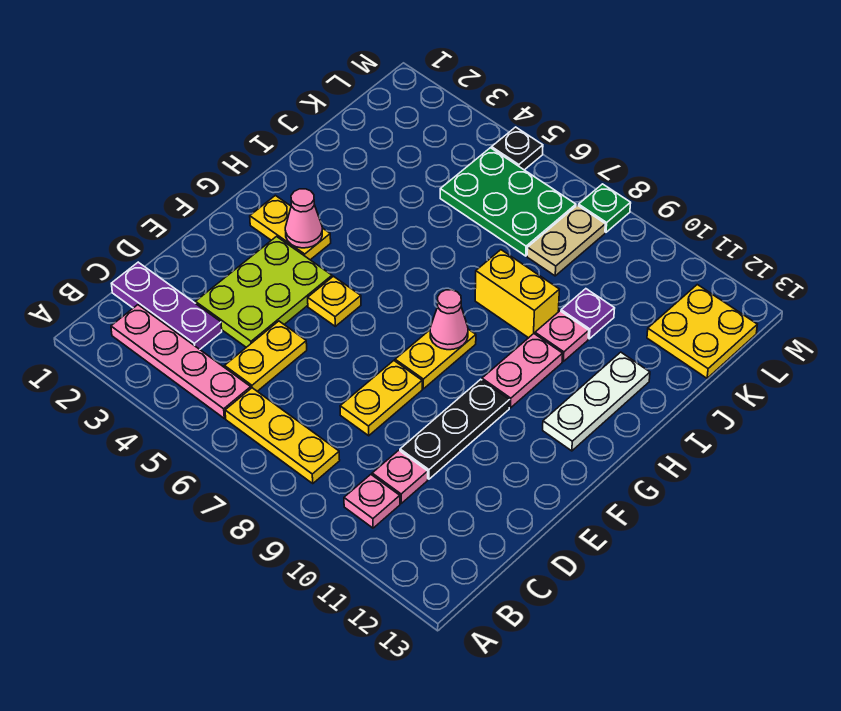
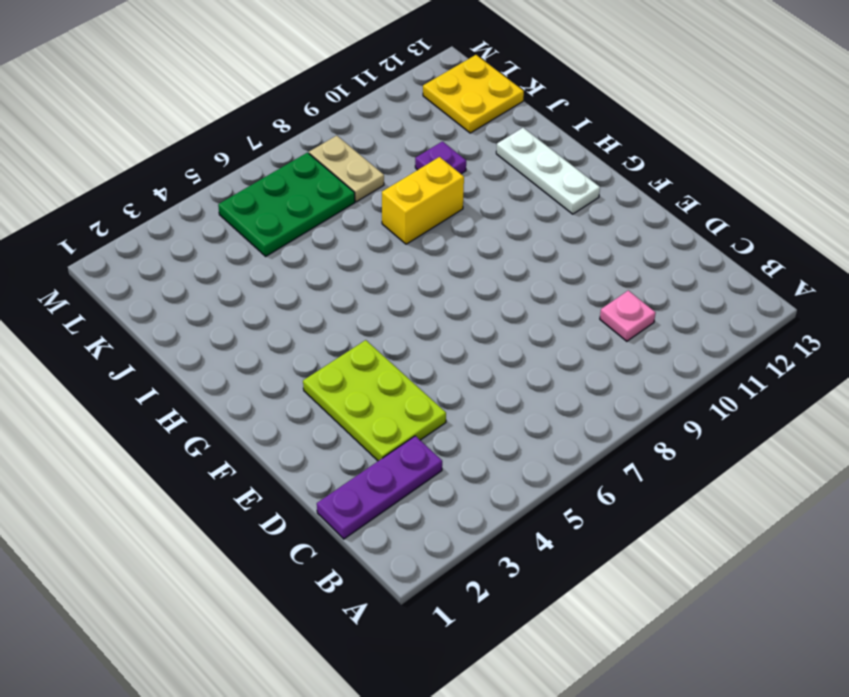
none -> pink 1x4 plate [111,305,251,418]
none -> yellow 1x3 plate [225,388,340,483]
none -> pink 1x1 plate [344,475,400,528]

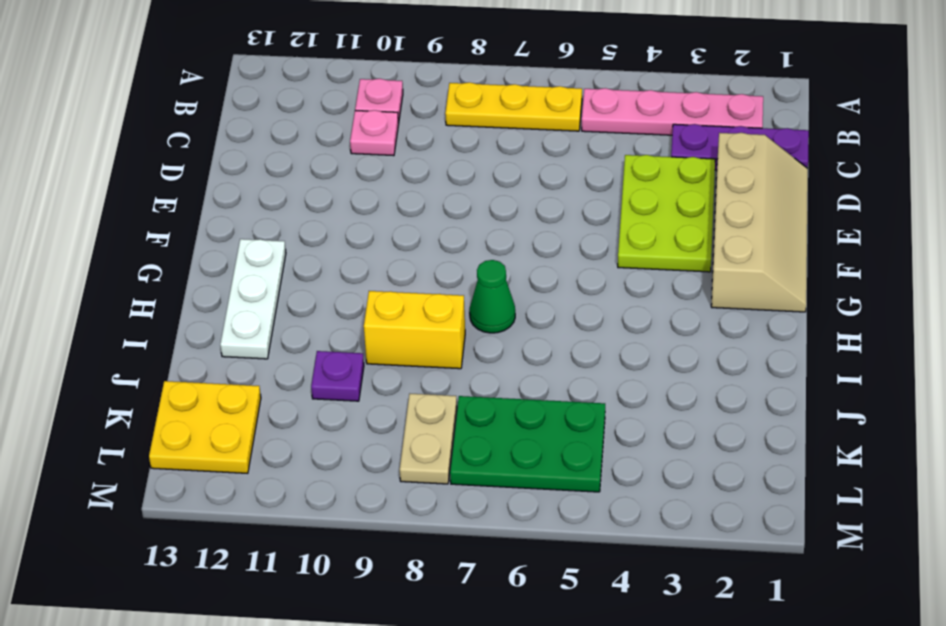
tan 2x4 slope [711,133,808,312] -> yellow 1x2 plate [250,195,331,260]
green 1x1 cone [470,260,515,333] -> none
none -> yellow 1x2 plate [225,321,307,391]
none -> yellow 1x2 plate [340,361,422,436]
none -> black 1x3 plate [400,379,510,479]

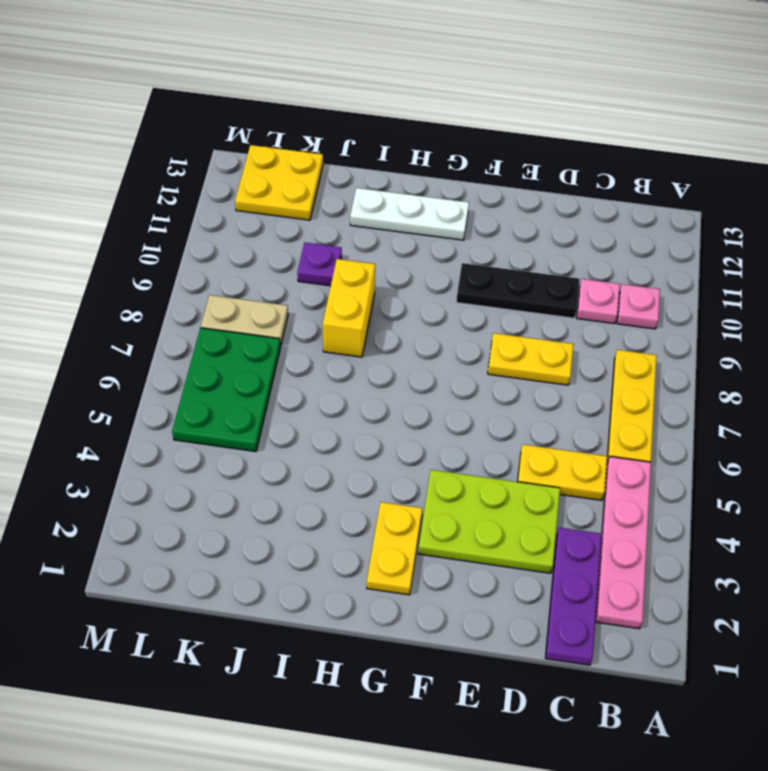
none -> yellow 1x1 plate [308,276,361,326]
none -> yellow 1x2 plate [395,329,476,389]
none -> pink 1x2 plate [482,334,563,408]

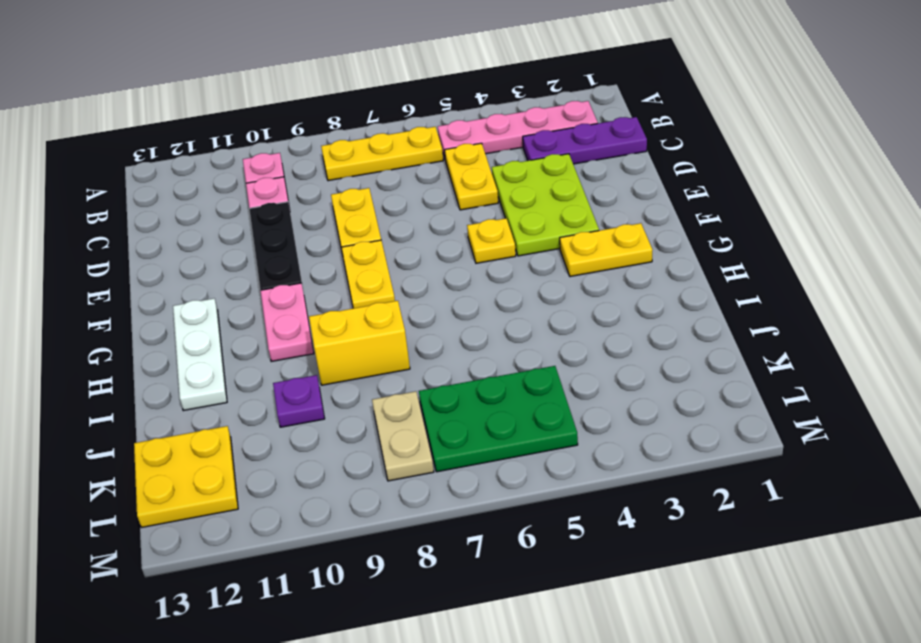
none -> pink 1x1 plate [535,311,589,361]
none -> black 1x1 plate [492,127,543,170]
none -> green 1x1 plate [579,184,631,232]

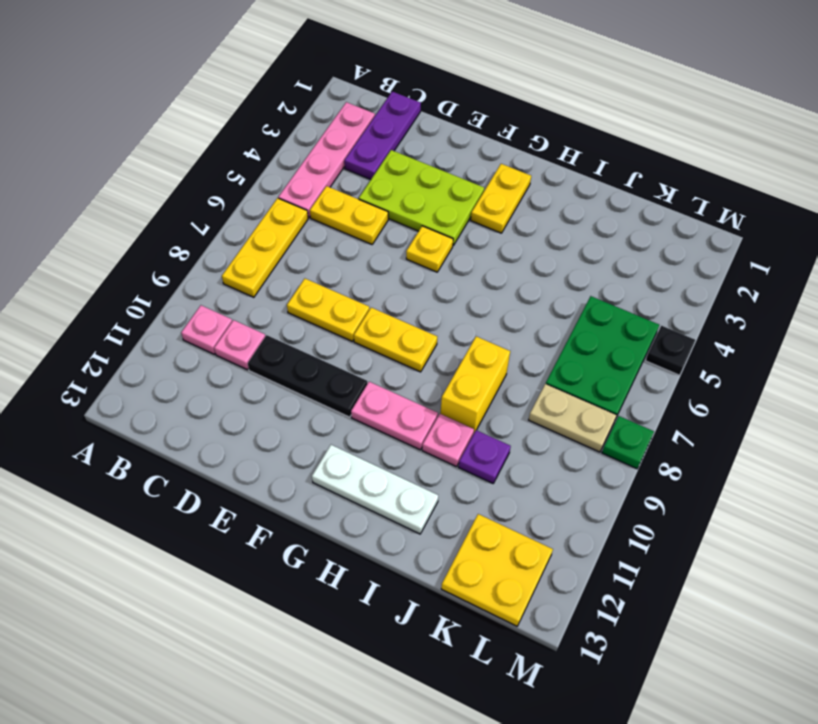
none -> pink 1x1 cone [285,189,322,248]
none -> pink 1x1 cone [430,290,468,350]

